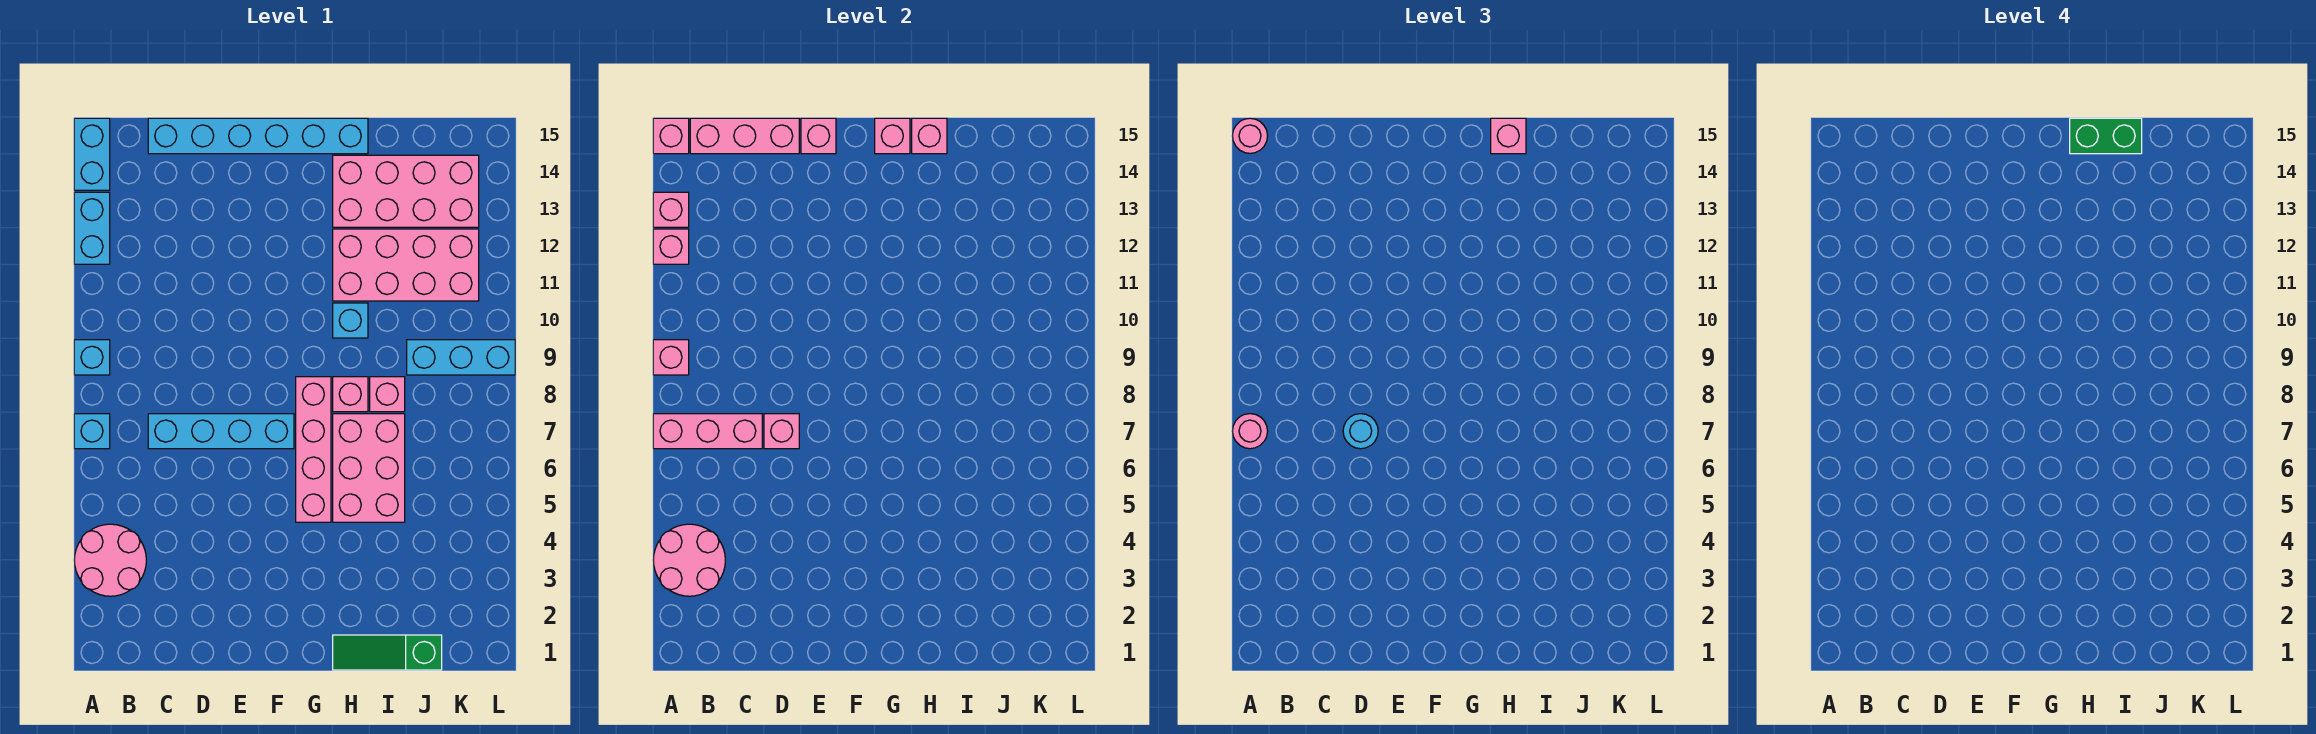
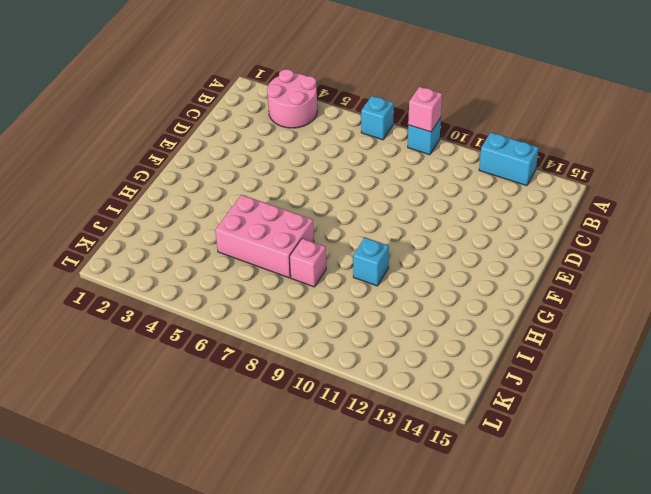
none -> cyan 1x2 brick [74,118,110,190]
none -> cyan 1x4 brick [148,414,294,449]
none -> cyan 1x6 brick [148,118,368,154]
none -> pink 1x4 brick [296,377,331,522]

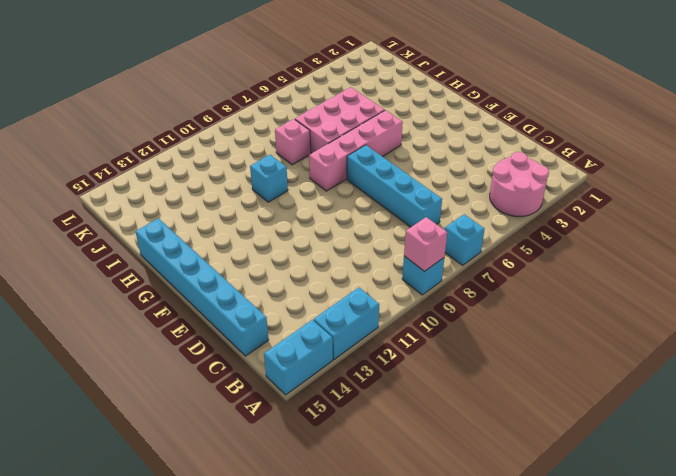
none -> green 1x3 slope [333,635,442,670]
none -> pink 1x1 brick [333,377,368,412]
none -> pink 2x4 brick [333,229,479,301]
none -> pink 2x4 brick [333,155,479,227]

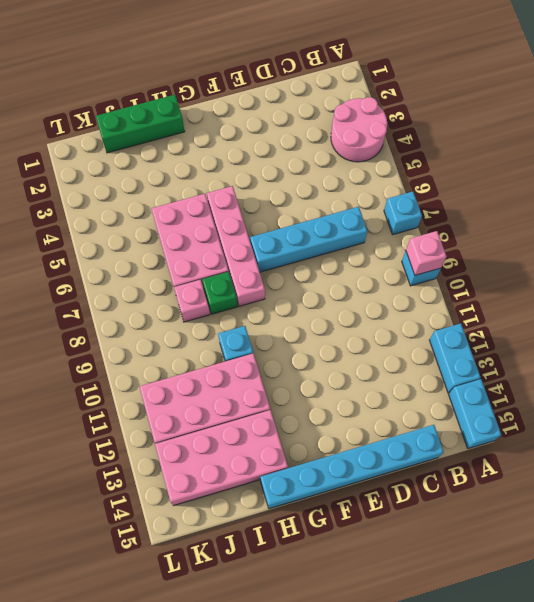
green 1x3 brick [96,95,185,153] -> green 1x3 slope [333,635,442,670]
green 1x1 brick [202,272,238,314] -> pink 1x1 brick [333,377,368,412]
none -> cyan 1x3 brick [407,340,515,375]
none -> pink 2x2 round brick [653,524,725,596]
none -> pink 1x3 brick [653,414,762,449]
none -> pink 1x1 brick [653,229,689,264]

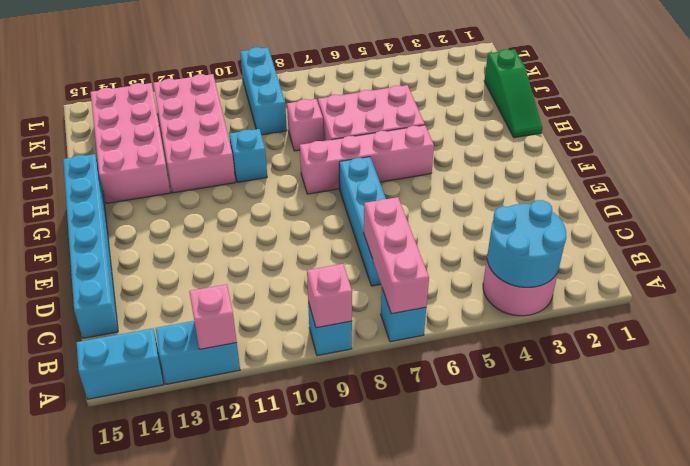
cyan 2x2 round brick [487,200,566,287] -> pink 2x2 round brick [653,524,725,596]
none -> pink 1x1 brick [333,377,368,412]
none -> pink 1x1 brick [653,192,689,227]
none -> pink 1x1 brick [653,118,689,154]
none -> pink 1x3 brick [690,118,799,154]

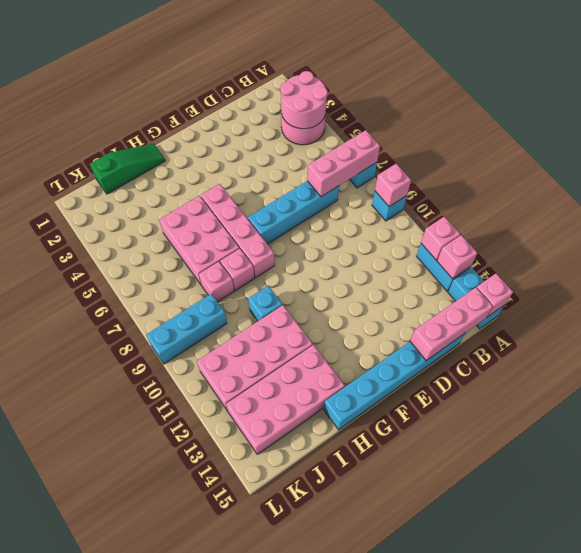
none -> pink 1x1 brick [764,414,799,449]
none -> pink 1x1 brick [801,118,836,154]
none -> pink 1x1 brick [875,118,910,154]
none -> pink 1x1 brick [912,118,947,154]

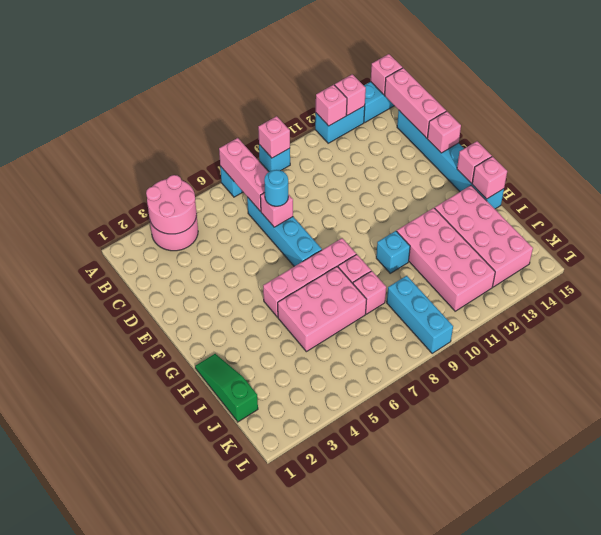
none -> pink 1x1 round brick [1232,414,1268,449]
none -> pink 1x1 round brick [1233,118,1267,153]
none -> pink 1x1 brick [1491,118,1526,154]
none -> green 1x2 brick [2070,118,2142,154]

